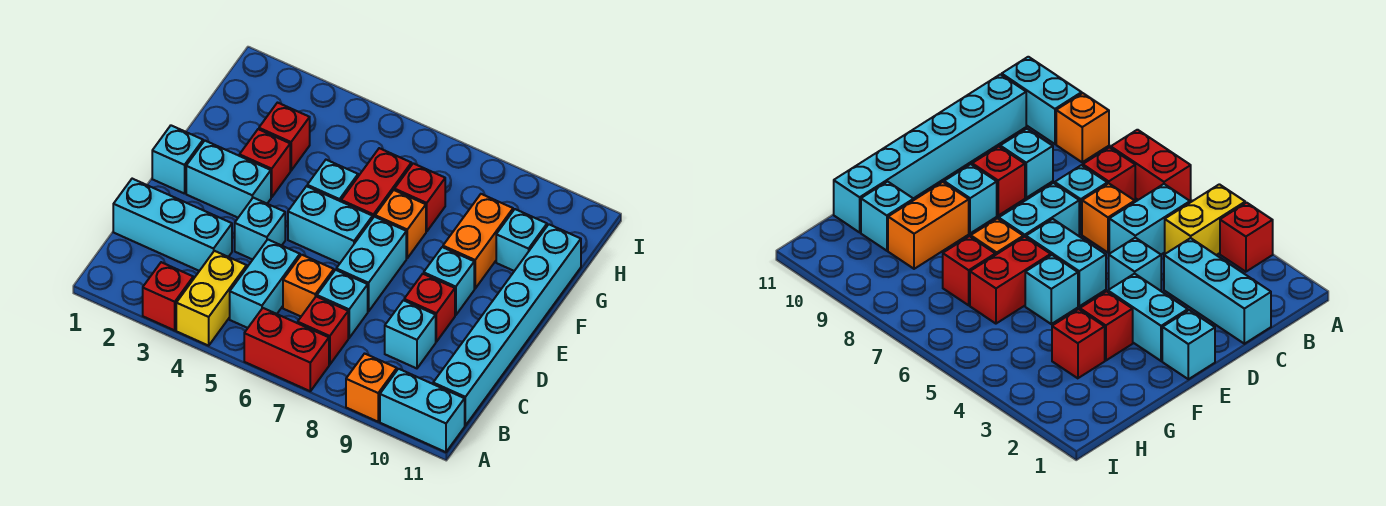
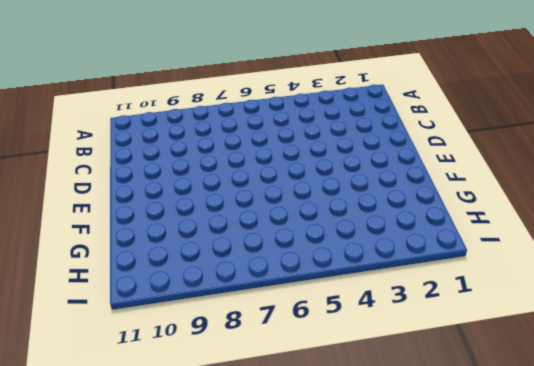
none -> red 1x1 brick [143,262,193,330]
none -> yellow 1x2 brick [176,251,247,346]
none -> red 1x2 brick [244,308,329,391]

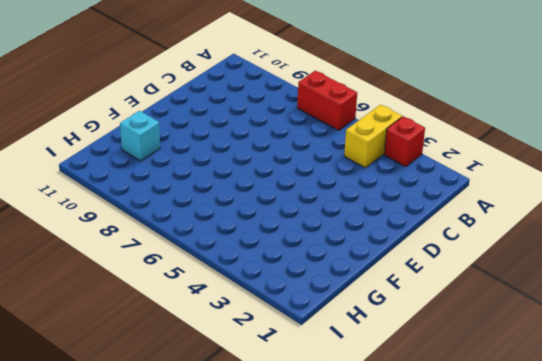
none -> orange 1x1 brick [346,354,397,422]
none -> cyan 1x2 brick [380,369,465,452]
none -> cyan 1x2 brick [230,240,300,328]

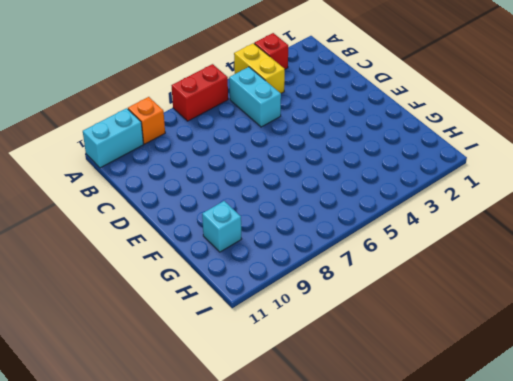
none -> red 1x1 brick [298,297,348,365]
none -> cyan 1x6 brick [433,224,581,425]
none -> cyan 1x3 brick [113,179,232,271]

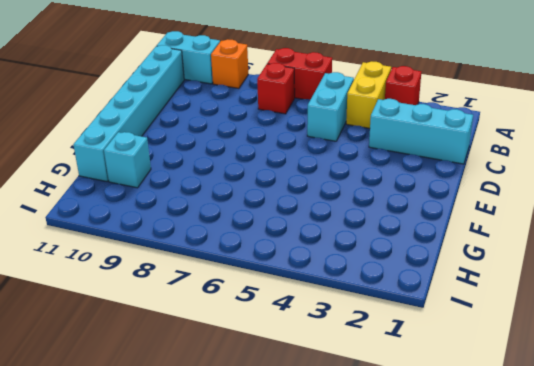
none -> orange 1x1 brick [283,255,334,316]
none -> cyan 1x1 brick [317,270,368,338]
none -> cyan 1x1 brick [385,300,436,368]

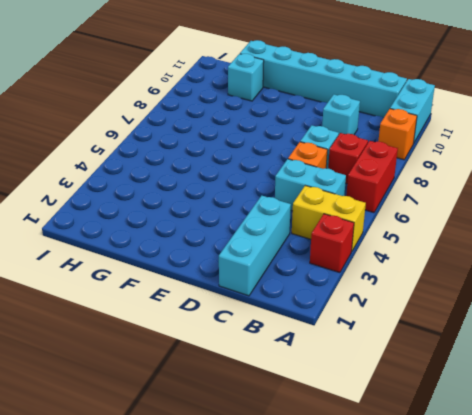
none -> cyan 1x1 brick [235,198,285,260]
none -> cyan 1x2 brick [336,217,406,311]
none -> red 1x1 brick [404,274,455,342]

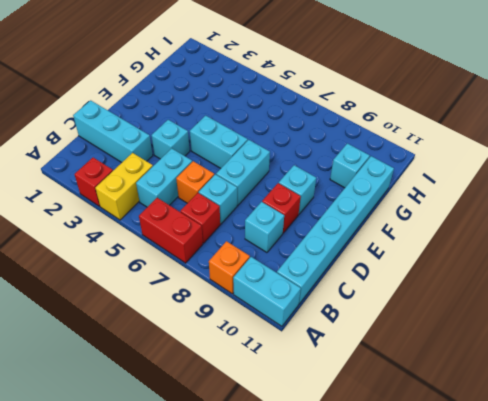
none -> cyan 1x1 brick [152,126,203,194]
none -> cyan 1x2 brick [186,141,271,218]
none -> red 1x1 brick [239,129,290,197]

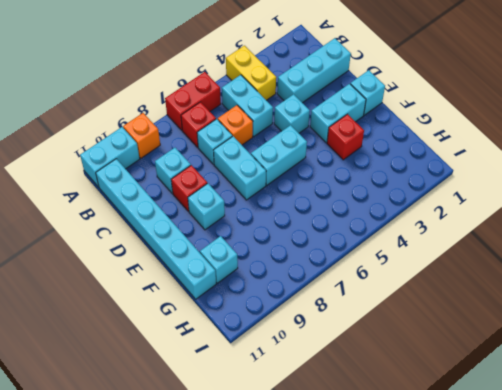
none -> red 1x1 brick [143,262,193,330]
none -> cyan 1x1 brick [307,160,358,201]
none -> red 1x2 brick [341,148,411,217]

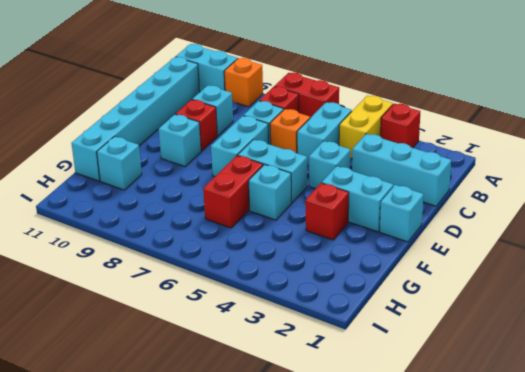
none -> orange 1x1 brick [375,190,426,258]
none -> orange 1x2 brick [443,194,513,289]
none -> red 1x1 brick [259,103,310,171]

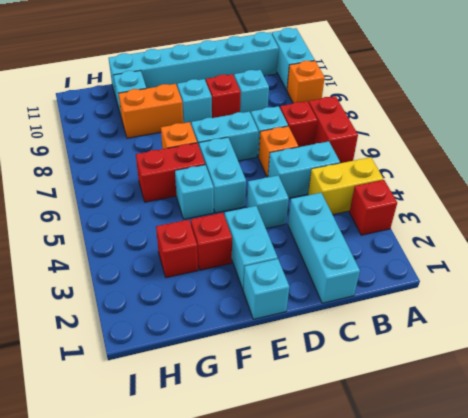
none -> red 1x1 brick [395,163,445,232]

